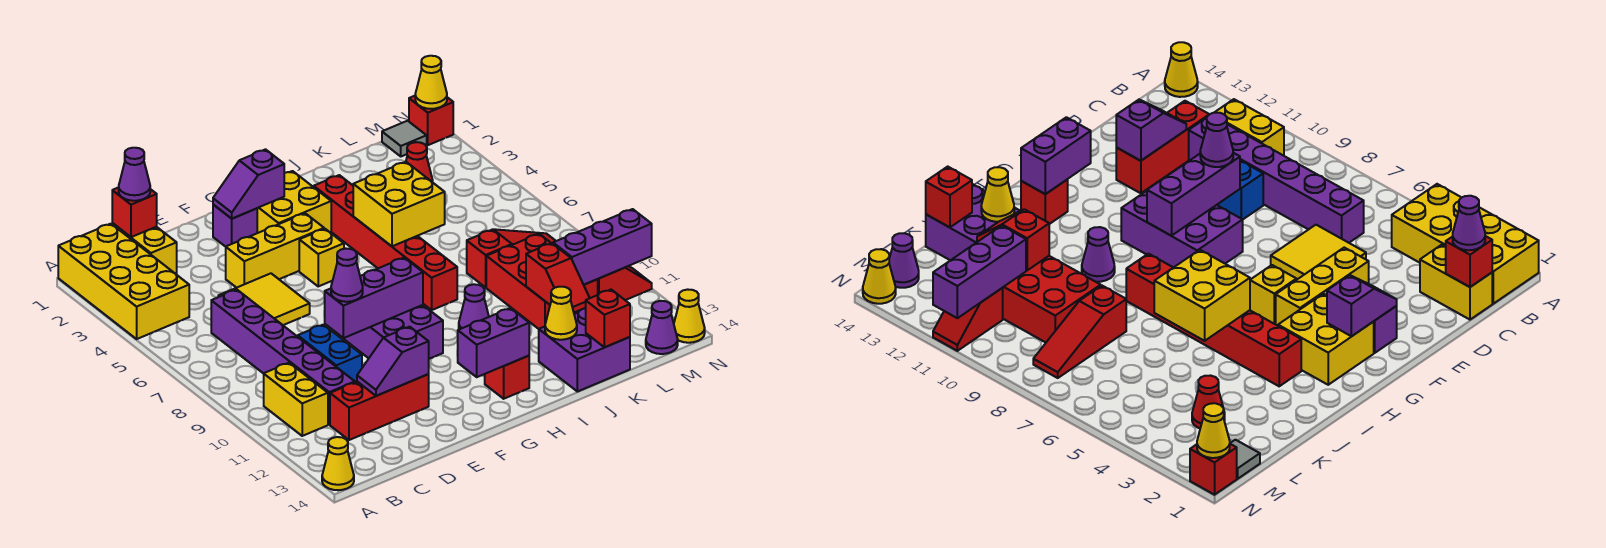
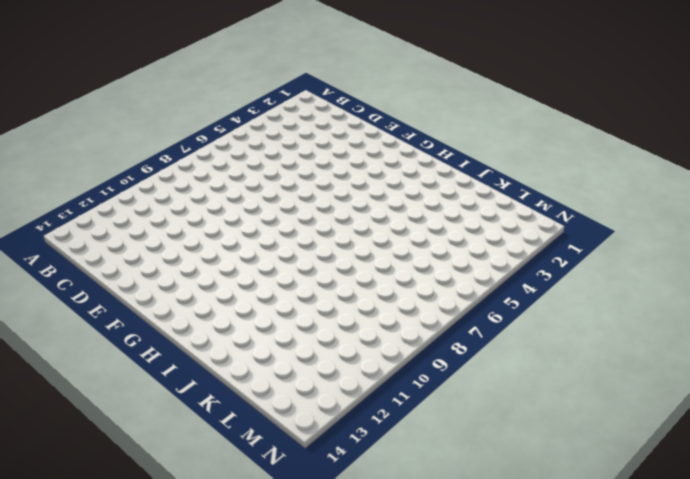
none -> yellow 2x4 brick [58,224,189,339]
none -> yellow 1x1 cone [322,437,354,490]
none -> yellow 1x2 brick [264,363,328,436]
none -> yellow 1x2 brick [112,223,177,275]

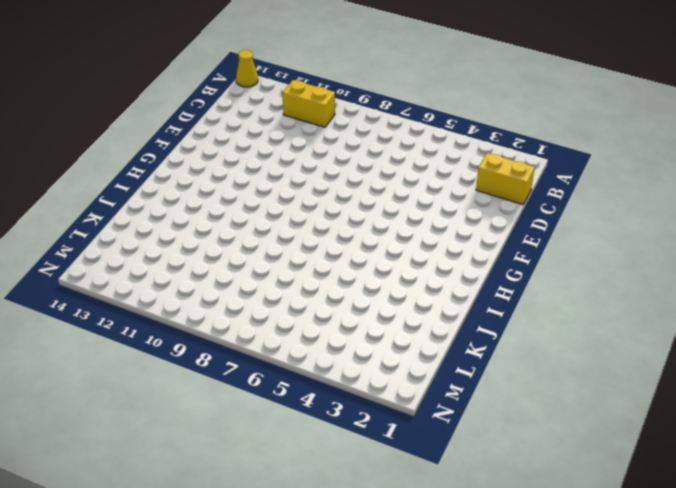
none -> yellow 2x4 brick [58,224,189,339]
none -> purple 1x6 brick [211,290,355,425]
none -> red 1x3 brick [330,374,429,440]
none -> yellow 2x2 tile [218,273,310,325]

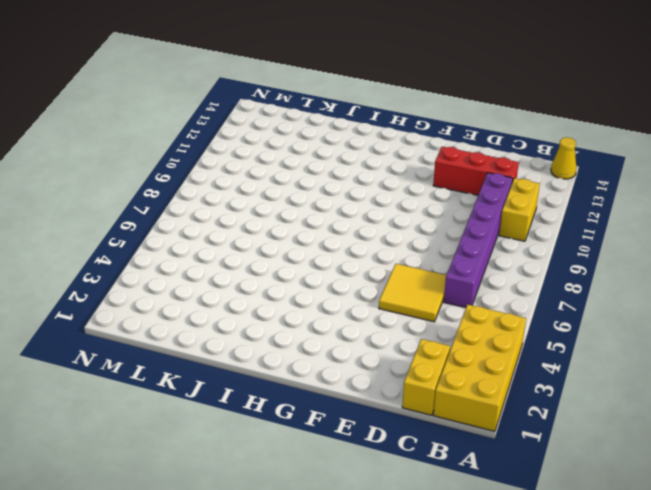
none -> blue 1x2 brick [298,325,362,382]
none -> yellow 1x3 brick [226,213,324,288]
none -> purple 1x1 brick [213,205,257,247]
none -> purple 2x3 brick [333,305,443,359]

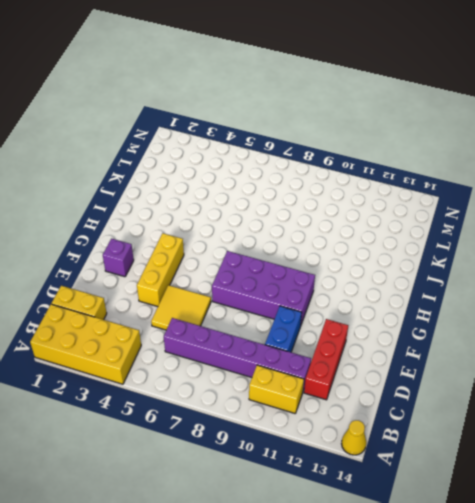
blue 1x2 brick [265,306,302,352] -> blue 1x2 brick turned to [298,325,362,382]
purple 2x4 brick [212,251,315,326] -> purple 2x3 brick [333,305,443,359]
none -> yellow 2x2 brick [257,171,331,233]
none -> yellow 1x1 brick [299,229,344,286]
none -> red 1x1 brick [485,356,529,399]
none -> red 1x6 brick [314,175,457,310]

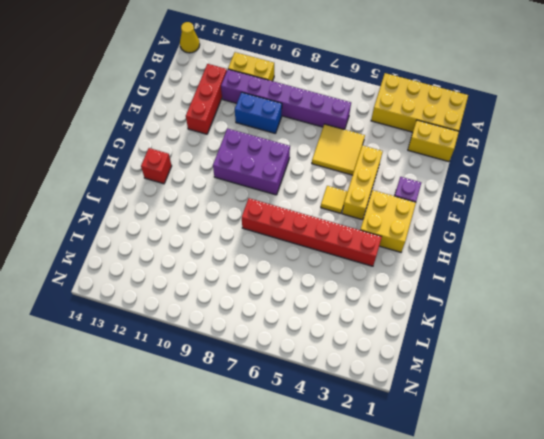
yellow 1x1 tile [321,186,347,213] -> yellow 1x1 brick [299,229,344,286]
none -> purple 1x1 cone [459,284,489,329]
none -> purple 2x2 brick [539,308,630,392]
none -> red 1x3 slope [467,229,555,287]
none -> red 2x3 brick [486,234,598,329]

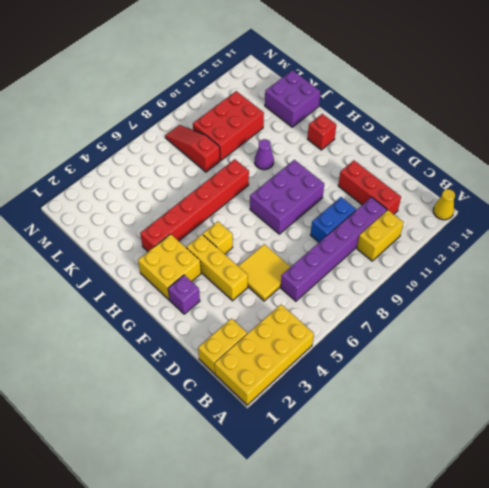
none -> red 1x1 cone [406,142,433,182]
none -> grey 1x1 tile [382,121,427,156]
none -> red 1x2 slope [598,266,652,300]
none -> purple 1x1 cone [646,301,678,354]

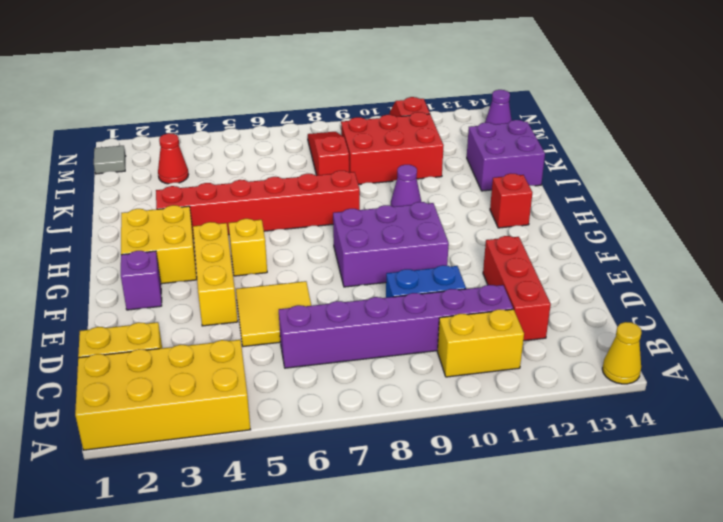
none -> red 1x1 brick [409,96,453,145]
none -> yellow 1x1 cone [674,289,705,343]
none -> red 1x1 brick [112,187,157,237]
none -> purple 1x2 slope [357,327,429,396]

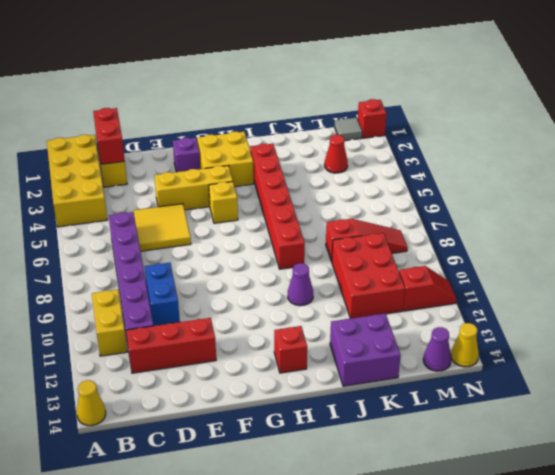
red 1x2 brick [93,108,125,164] -> red 1x1 brick [112,187,157,237]
none -> purple 2x3 brick [333,305,443,359]
none -> purple 1x2 slope [357,327,429,396]
none -> purple 1x3 brick [324,258,423,338]
none -> purple 1x2 slope [213,149,284,219]

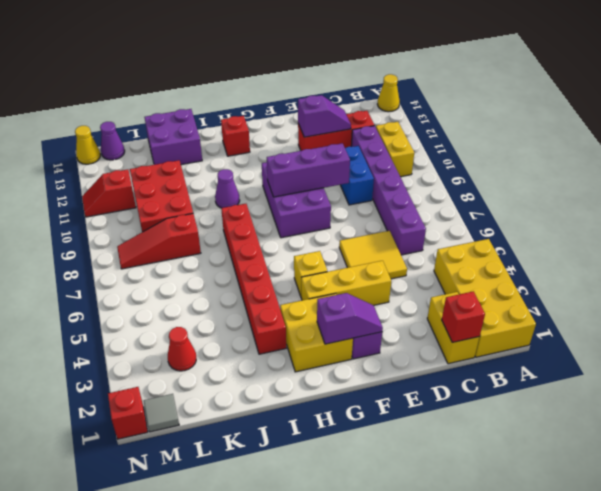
none -> purple 1x2 brick [458,308,529,377]
none -> yellow 2x2 brick [353,162,445,246]
none -> yellow 1x1 cone [545,287,577,340]
none -> red 1x2 slope [526,243,589,312]

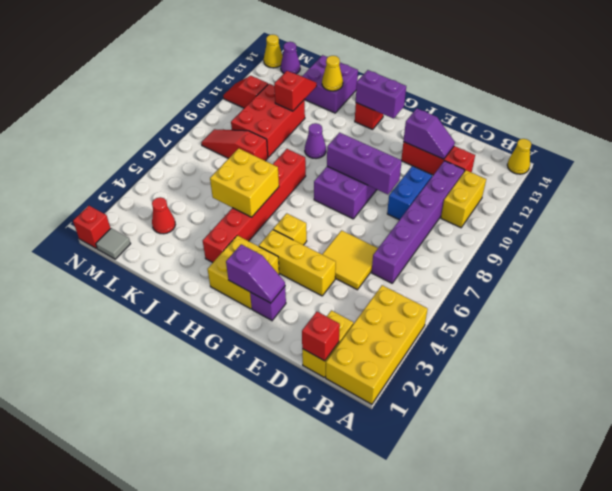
none -> red 1x1 brick [586,290,630,347]
none -> purple 1x3 brick [553,209,652,285]
none -> yellow 1x1 cone [415,56,447,109]
none -> purple 1x1 cone [119,148,150,201]

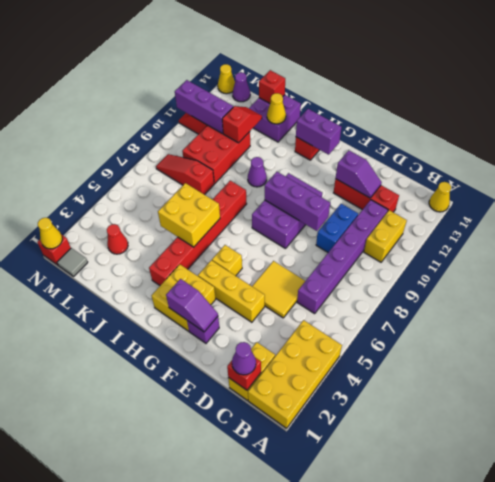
none -> purple 1x1 cone [331,249,363,302]

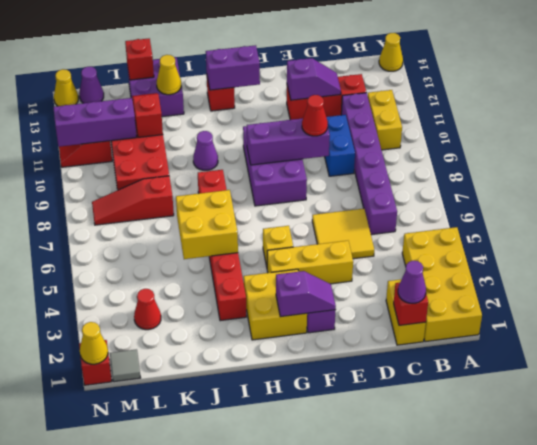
red 1x1 cone [302,95,328,136] -> purple 1x1 cone [331,249,363,302]

